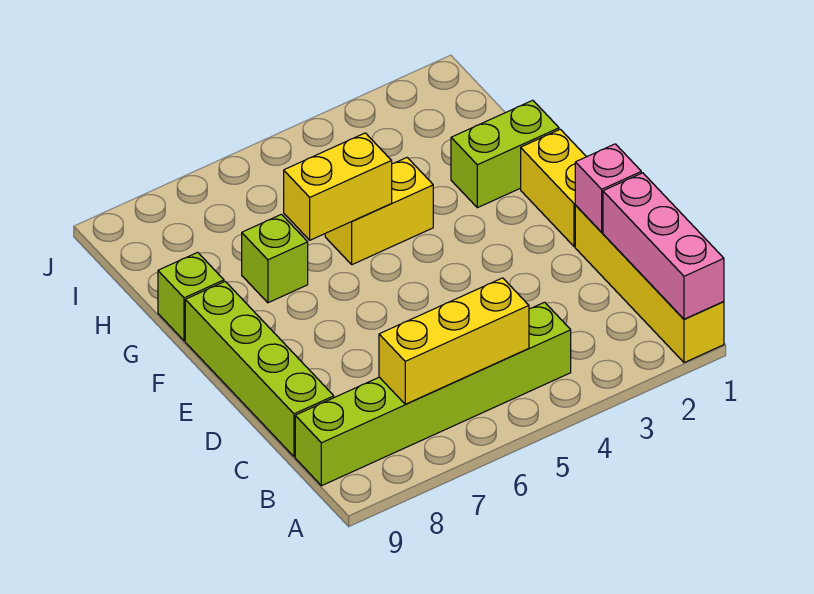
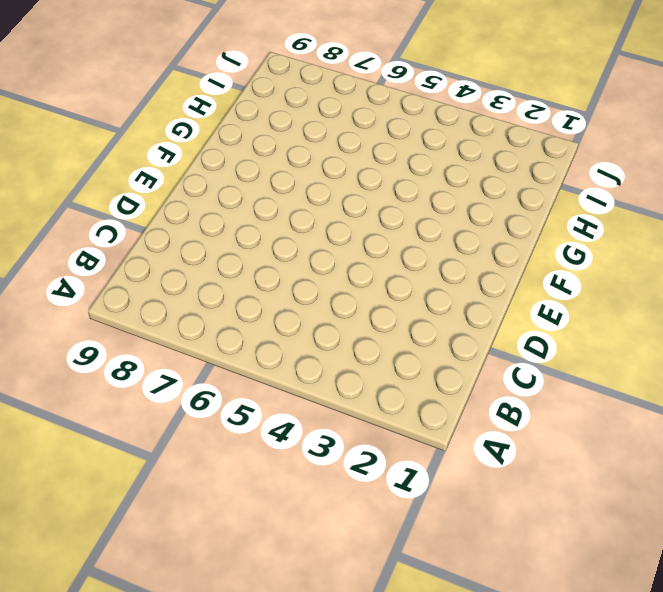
none -> yellow 1x4 brick [575,206,724,363]
none -> lime 1x6 brick [295,302,571,486]
none -> lime 1x4 brick [185,282,334,457]

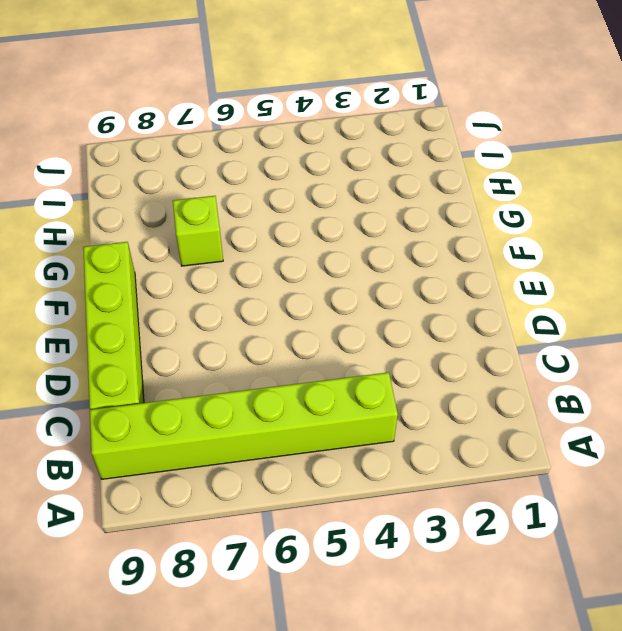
none -> yellow 1x4 brick [575,206,724,363]
none -> yellow 1x2 brick [521,129,586,247]
none -> lime 1x2 brick [451,100,559,208]

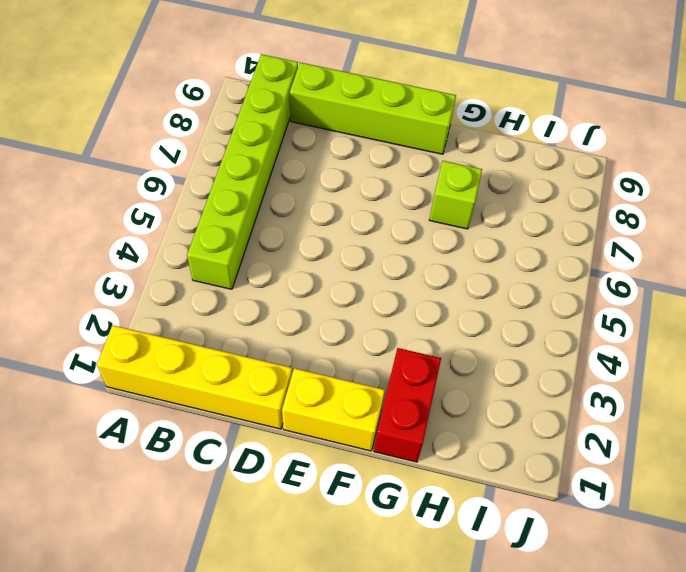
red 1x2 brick [374,348,441,462] -> lime 1x2 brick [451,100,559,208]
none -> yellow 1x2 brick [325,158,433,265]
none -> lime 1x1 brick [158,252,224,341]
none -> pink 1x3 brick [603,173,724,319]

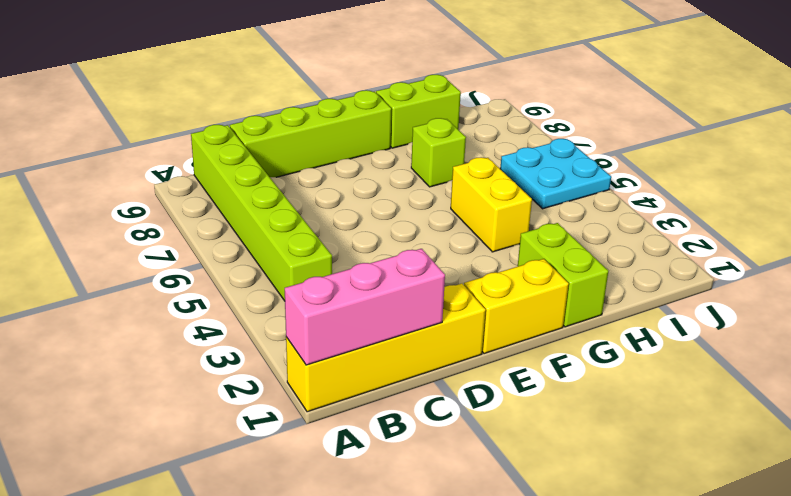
lime 1x2 brick [376,75,461,148] -> lime 1x1 brick [158,252,224,341]
cyan 2x2 plate [500,139,611,209] -> none
none -> yellow 1x3 brick [379,278,529,404]
none -> pink 1x1 brick [575,144,641,232]
none -> yellow 1x2 brick [284,133,392,240]

